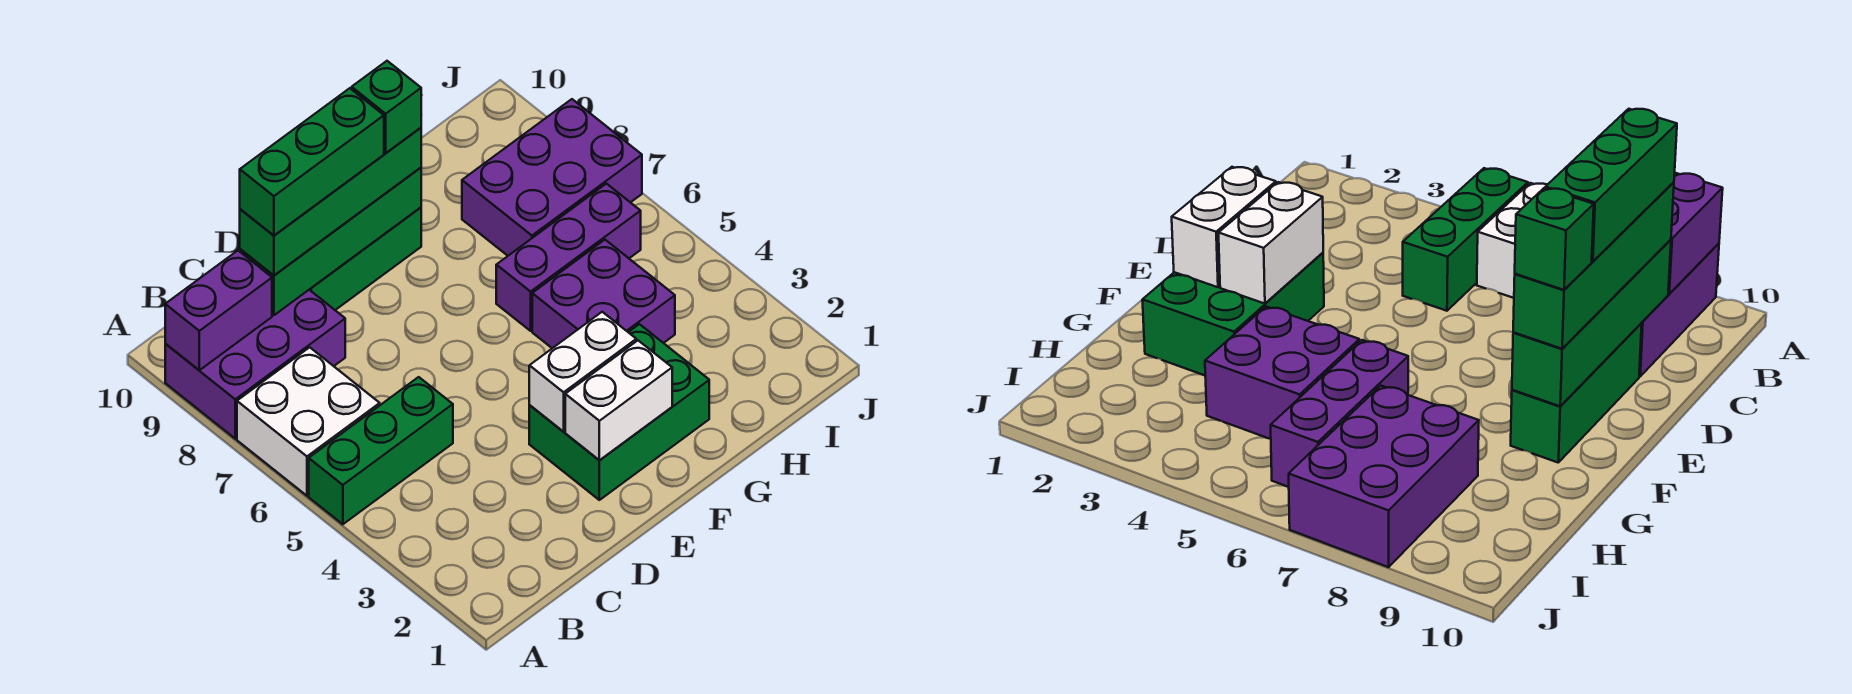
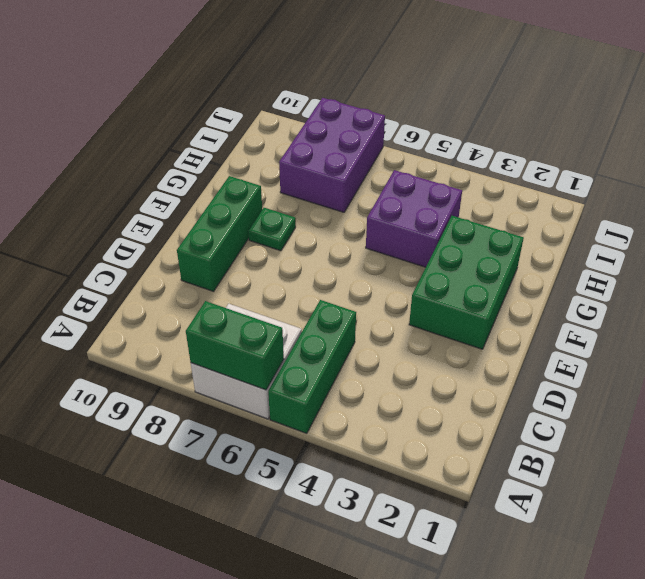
green 1x2 brick [186,301,284,390] -> none
green 1x1 plate [249,208,296,251] -> none
none -> purple 2x3 brick [165,290,345,439]
none -> purple 1x3 brick [496,184,641,331]
none -> purple 1x2 brick [165,251,272,370]

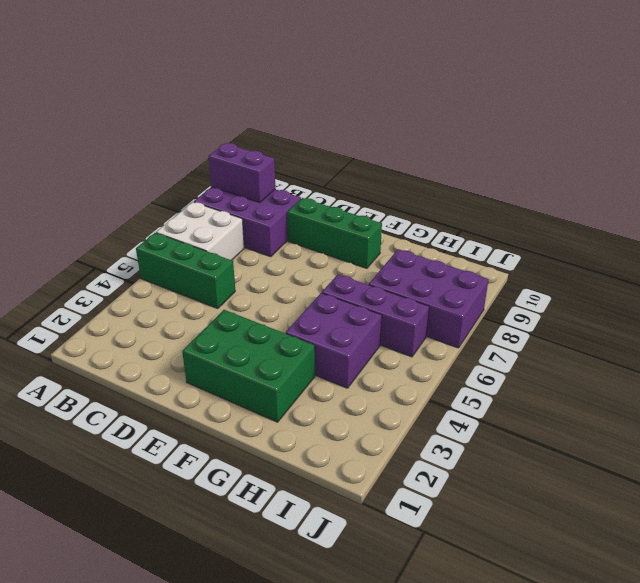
none -> green 1x4 brick [240,168,421,315]
none -> white 1x2 brick [565,341,672,460]
none -> white 1x2 brick [529,312,636,432]

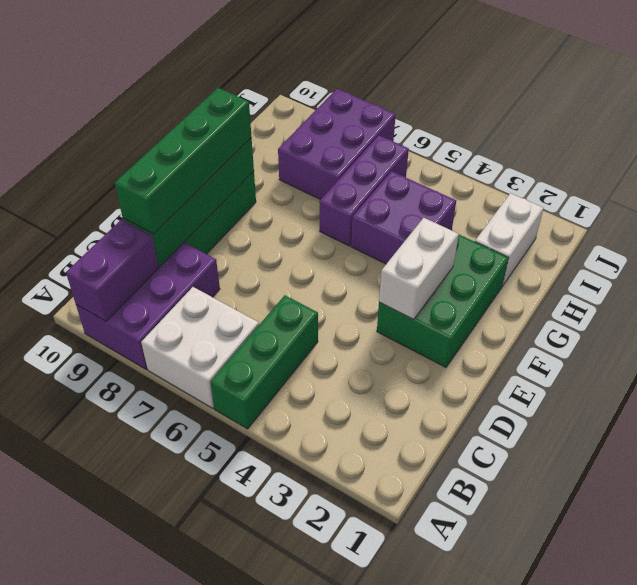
white 1x2 brick [475,193,543,286] -> white 1x2 brick moved to [565,341,672,460]
none -> green 1x3 brick [240,88,384,235]
none -> green 1x1 brick [352,61,421,153]

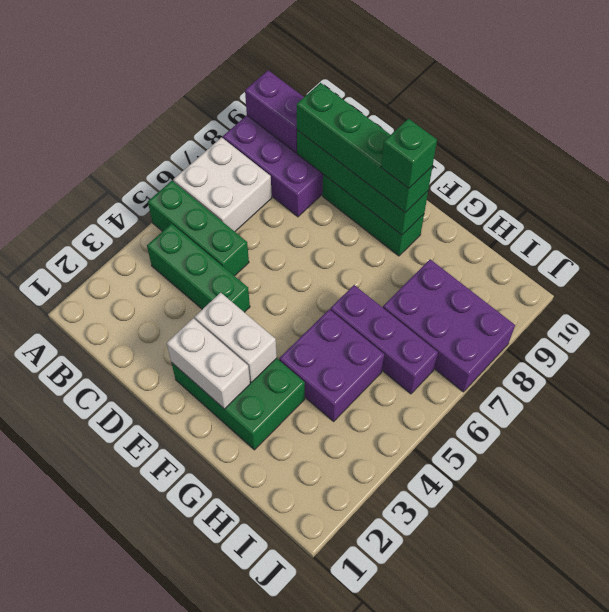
green 1x3 brick [147,224,250,312] -> green 1x3 brick moved to [240,88,384,235]

